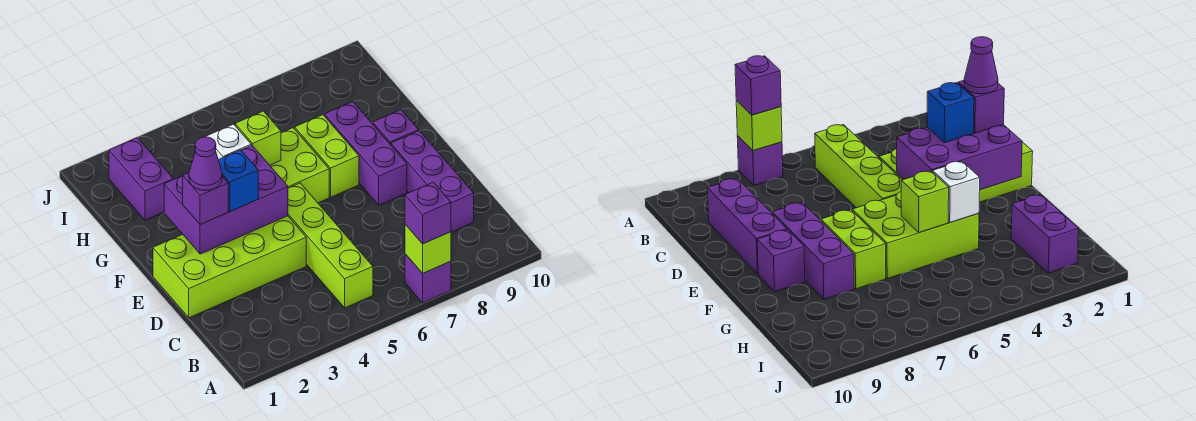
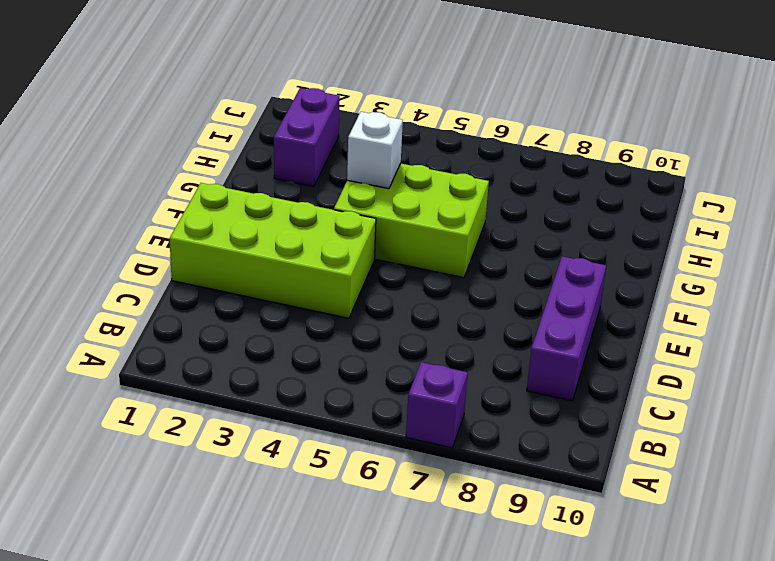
none -> lime 1x4 brick [288,183,373,308]
none -> purple 1x3 brick [325,102,407,205]
none -> lime 1x2 brick [295,115,359,197]

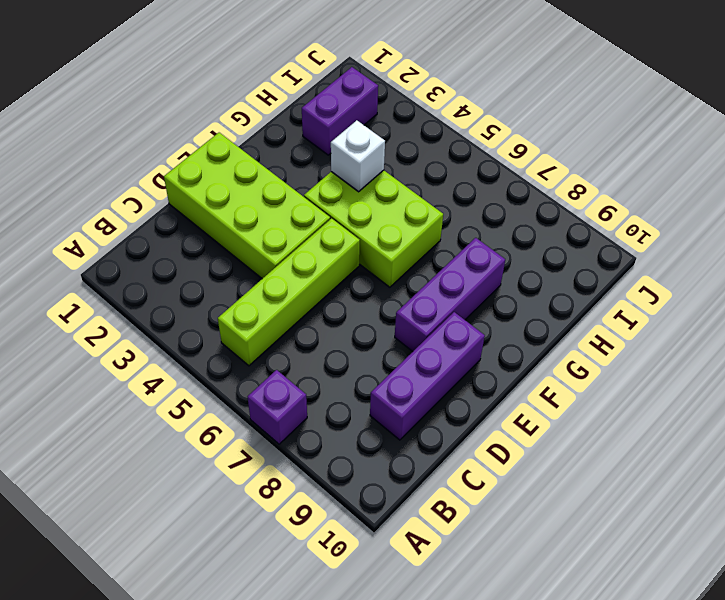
none -> lime 1x2 brick [295,115,359,197]
none -> purple 1x1 brick [373,110,419,145]
none -> lime 1x1 brick [405,224,451,273]

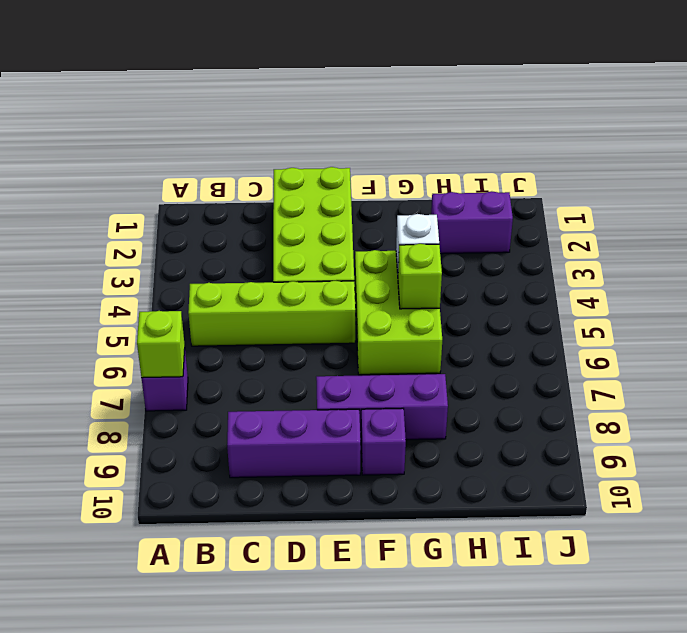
none -> lime 1x2 brick [295,115,359,197]
none -> purple 2x3 brick [164,145,288,254]
none -> purple 1x1 brick [405,182,451,244]

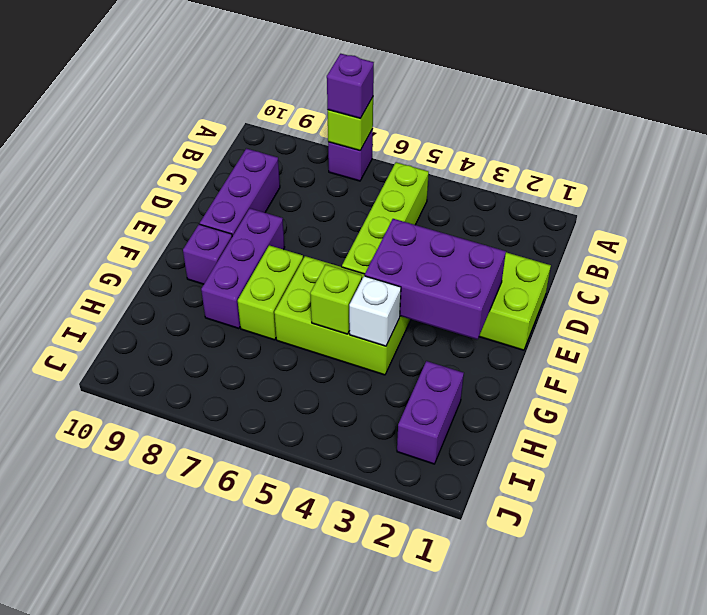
none -> purple 1x1 brick [183,173,228,225]
none -> blue 1x1 brick [219,150,258,211]
none -> purple 1x1 cone [189,137,222,191]

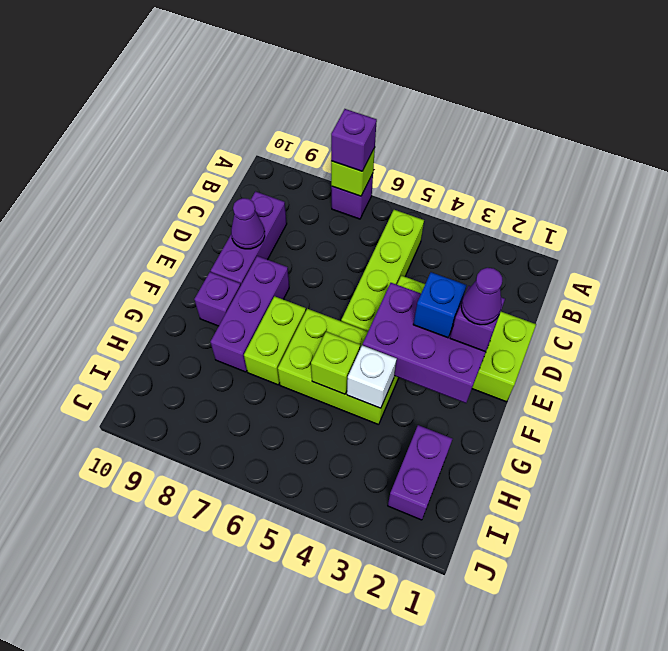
purple 1x1 cone [231,198,265,249] -> none

